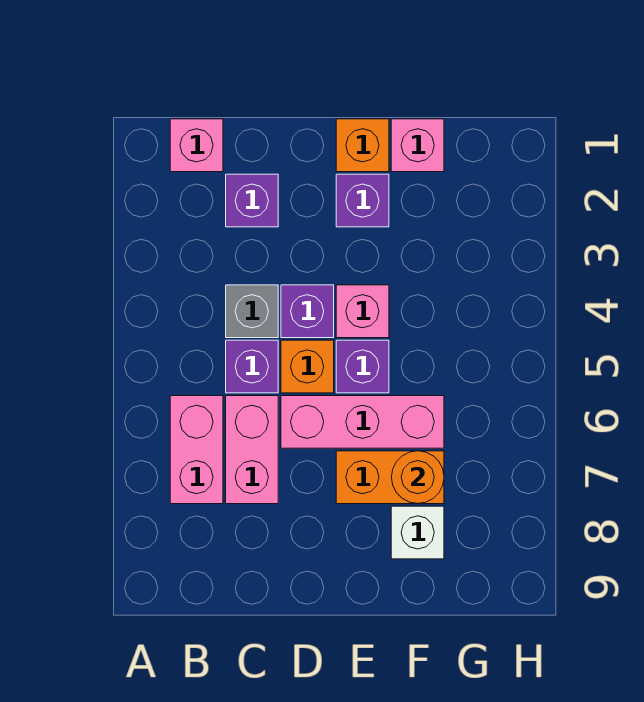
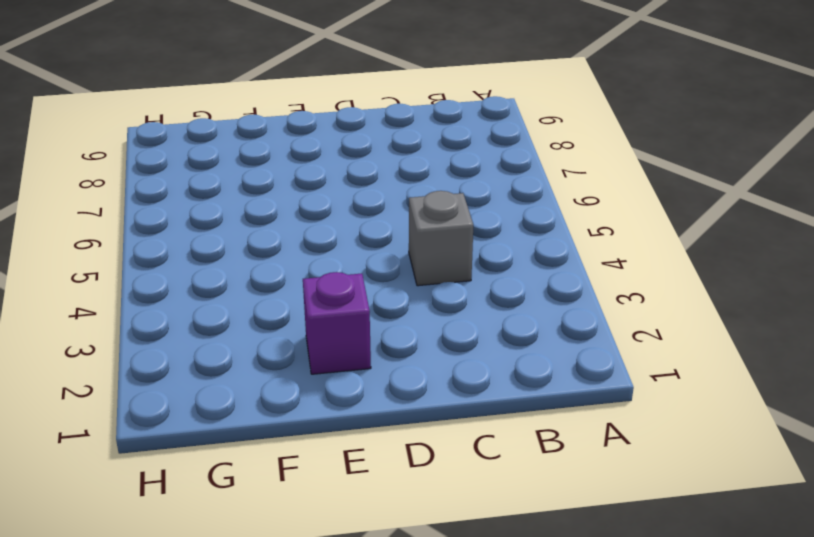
none -> pink 1x1 brick [170,119,223,172]
none -> pink 1x2 brick [170,396,223,504]
none -> purple 1x1 brick [226,174,278,227]

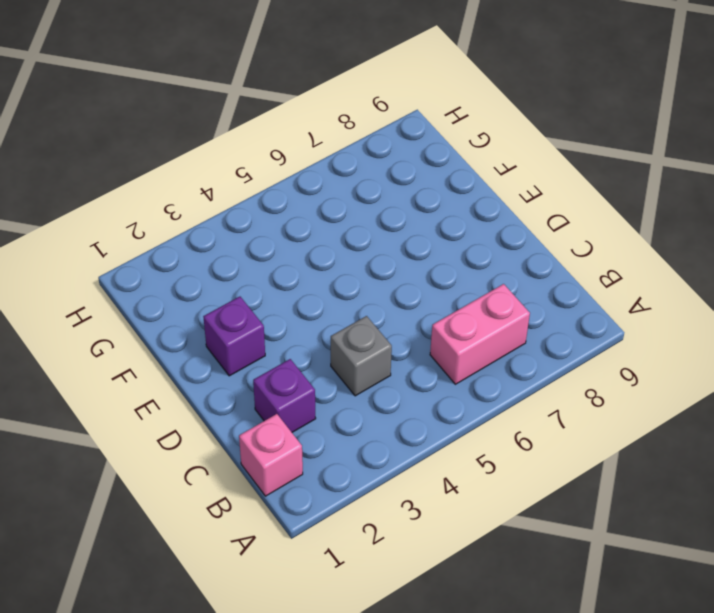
none -> purple 1x1 brick [226,340,278,393]
none -> pink 1x2 brick [226,396,278,504]
none -> purple 1x1 brick [281,285,334,338]

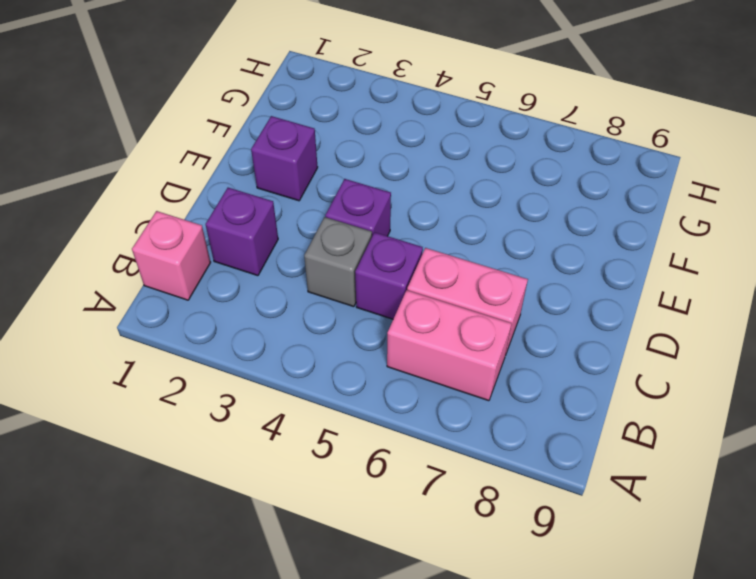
none -> orange 1x1 brick [281,340,334,393]
none -> pink 1x3 brick [281,396,444,448]
none -> orange 1x1 brick [336,119,389,172]

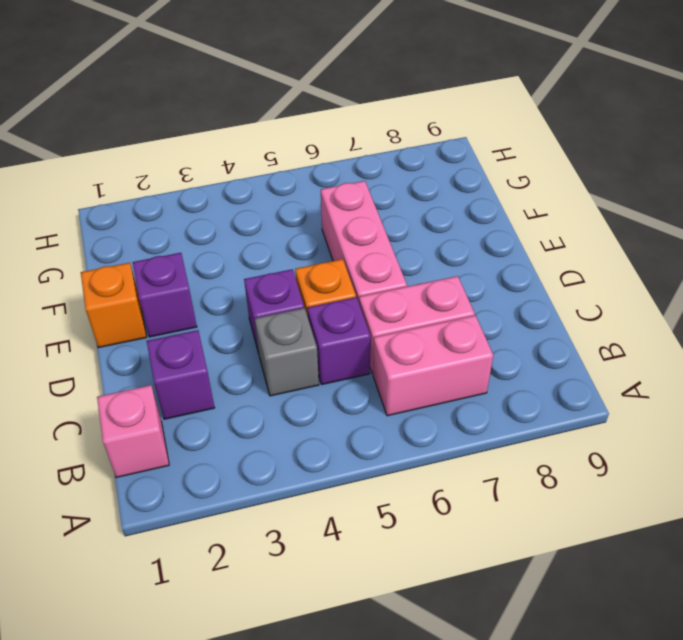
none -> pink 1x1 brick [336,285,389,338]
none -> purple 1x1 brick [336,340,389,393]
none -> orange 1x2 brick [336,451,444,504]

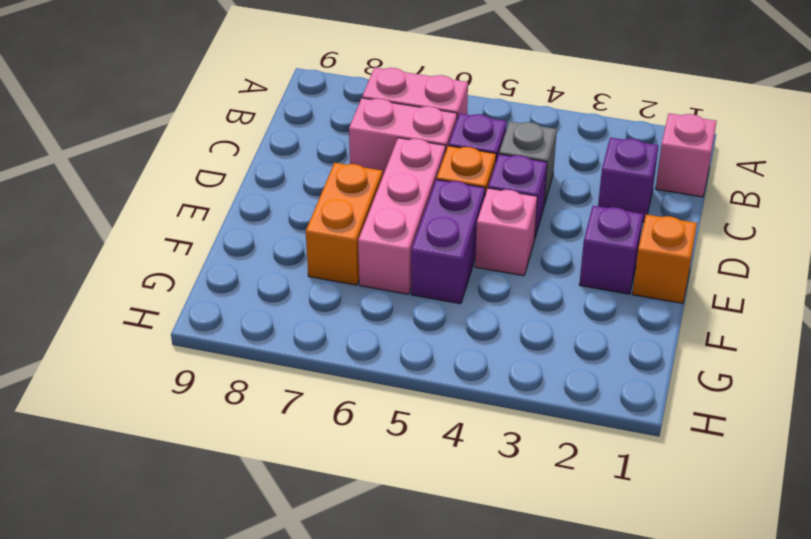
purple 1x2 brick [411,179,485,304] -> purple 1x1 brick [336,340,389,393]
none -> pink 1x1 brick [391,119,444,172]
none -> white 1x1 brick [391,506,444,559]
none -> orange 1x1 round brick [392,451,444,504]

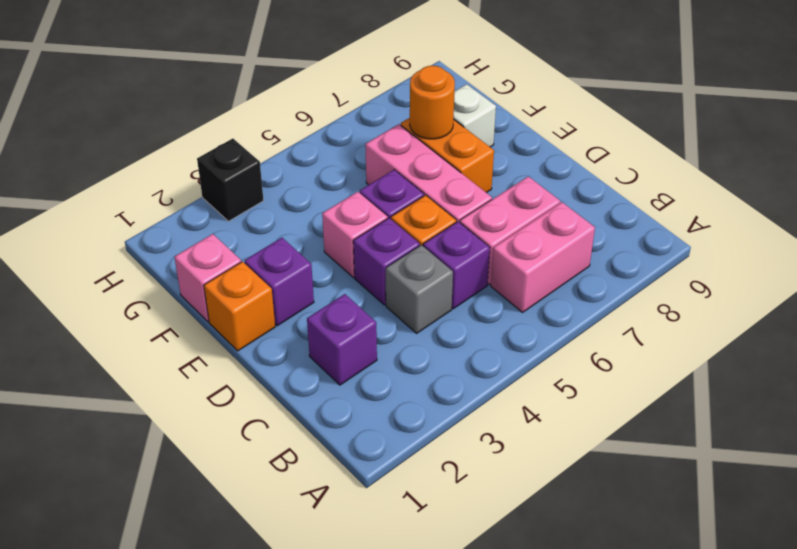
black 1x1 brick [197,139,264,221] -> none
none -> pink 1x1 brick [170,119,223,172]

